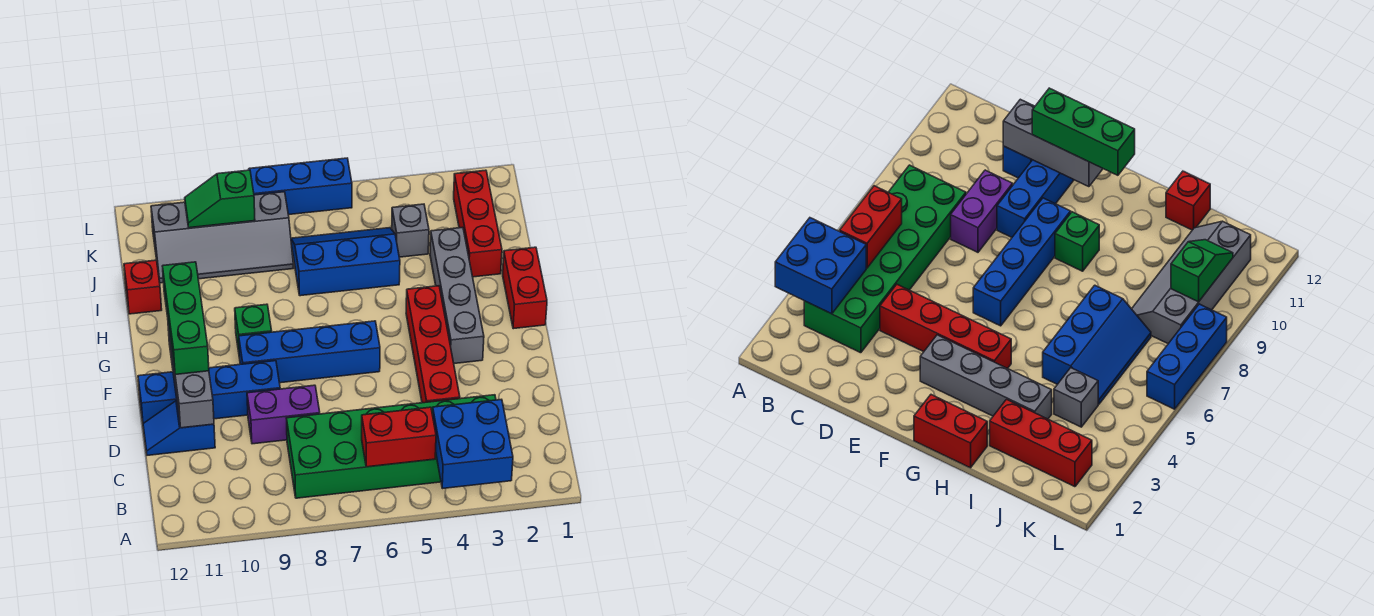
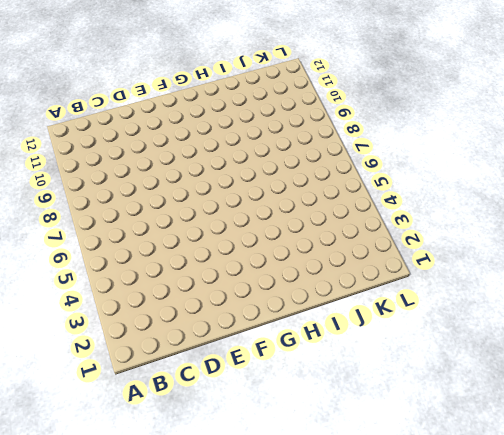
none -> green 2x6 brick [286,395,496,498]
none -> red 1x4 brick [406,286,460,403]
none -> purple 1x2 brick [247,385,320,444]

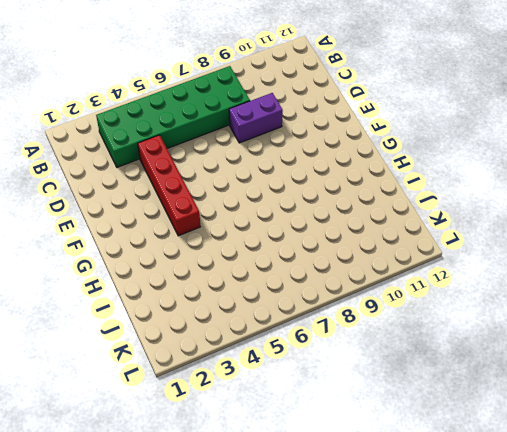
none -> blue 1x2 slope [143,401,215,455]
none -> blue 1x4 brick [138,361,280,423]
none -> grey 1x4 brick [430,227,484,363]

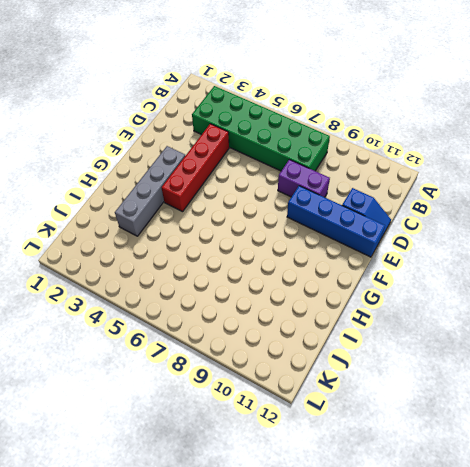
none -> blue 1x4 brick [239,321,380,383]
none -> red 1x2 brick [503,247,547,329]
none -> green 1x1 brick [235,304,272,358]

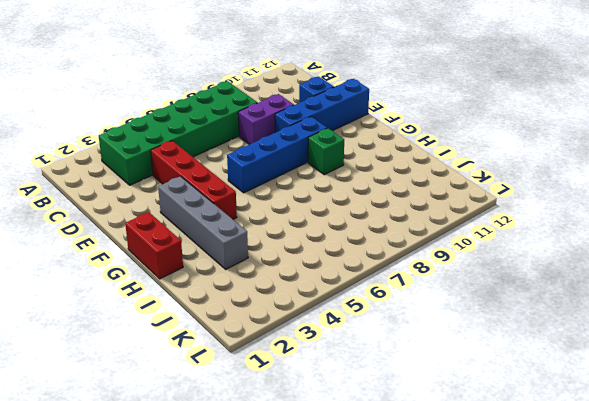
none -> red 1x3 brick [454,170,502,277]
none -> blue 2x3 slope [291,228,400,296]
none -> red 1x1 brick [124,260,162,314]

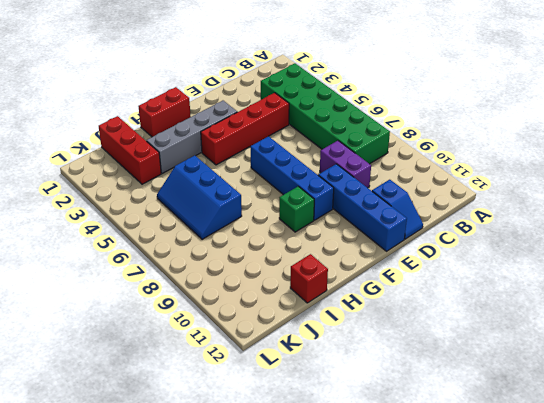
red 1x3 brick [99,116,161,184] -> red 1x3 brick turned to [454,170,502,277]
none -> grey 1x1 brick [392,204,429,257]
none -> grey 2x4 slope [151,192,293,283]
none -> blue 1x3 brick [249,158,352,215]

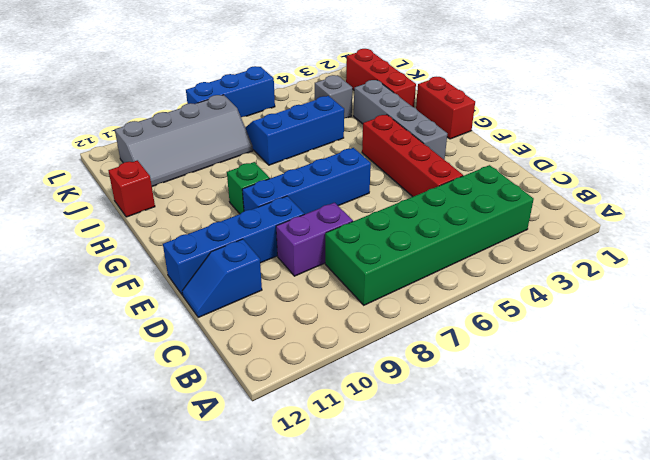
none -> blue 2x2 brick [433,399,513,488]
none -> red 1x2 brick [362,407,436,467]
none -> grey 1x3 brick [168,324,214,428]

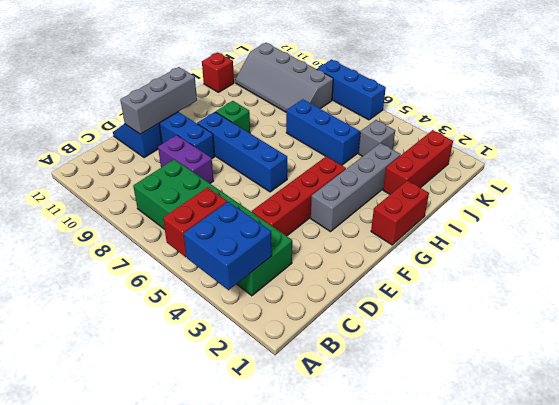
red 1x2 brick [163,187,227,257] -> red 1x2 brick turned to [362,407,436,467]
none -> green 1x2 slope [185,170,255,228]
none -> green 1x3 brick [163,262,209,375]

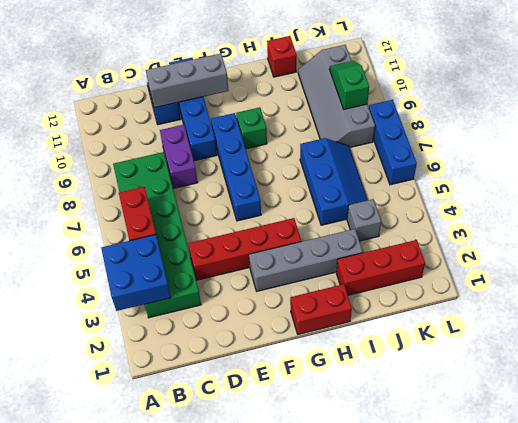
none -> green 1x3 brick [163,262,209,375]

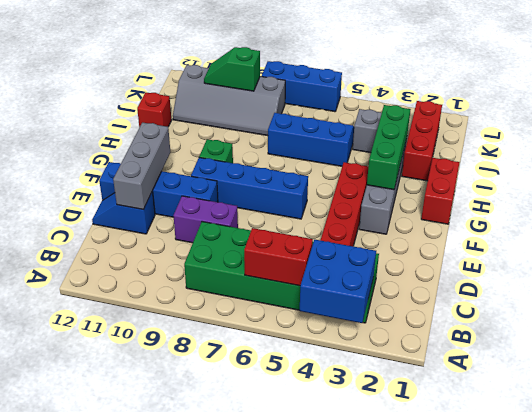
green 1x3 brick [367,105,411,190] -> green 1x3 brick moved to [163,262,209,375]

